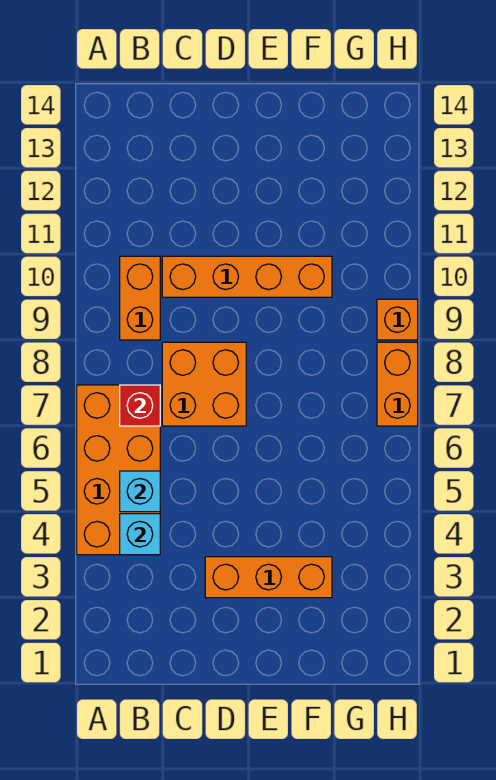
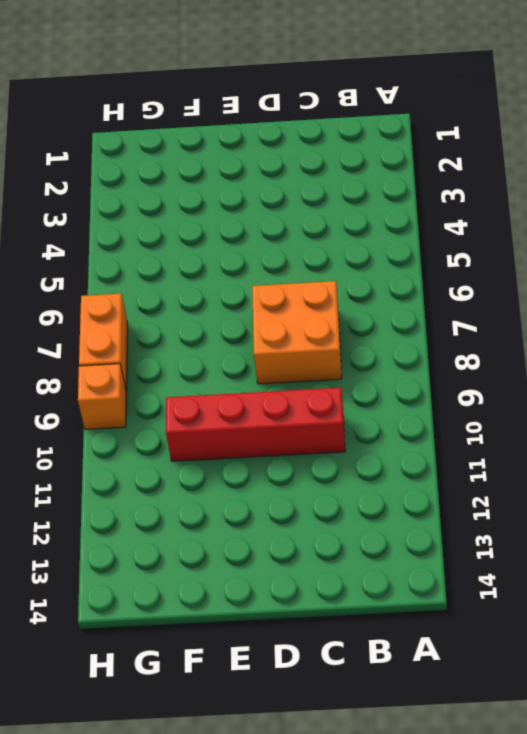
red 1x4 brick [166,388,345,461] -> orange 1x4 brick [162,256,332,297]
none -> orange 2x4 brick [77,385,160,555]
none -> orange 1x2 brick [120,256,160,340]

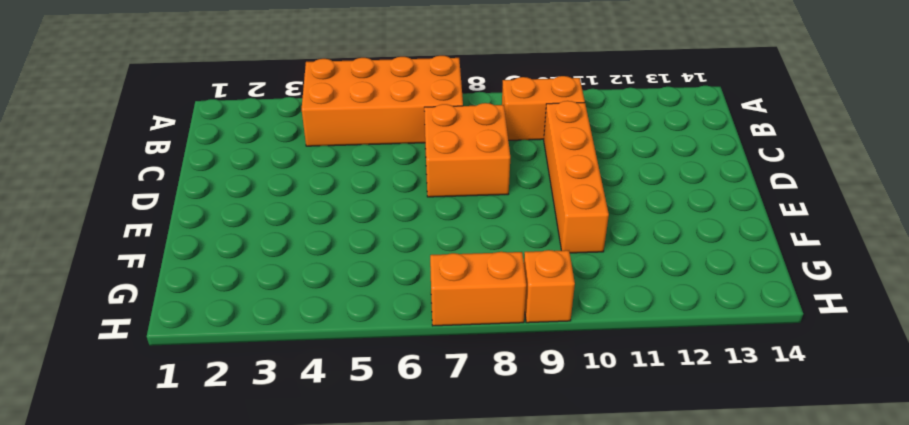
none -> orange 1x3 brick [205,557,332,598]
none -> cyan 1x1 brick [120,514,160,555]

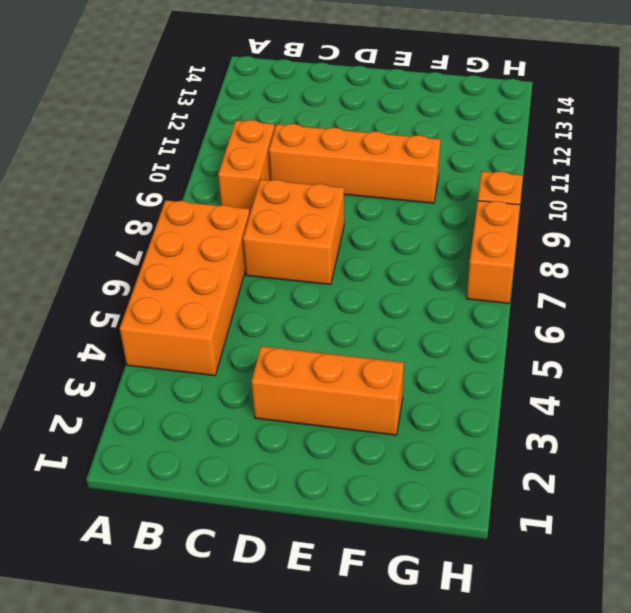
none -> cyan 1x1 brick [120,514,160,555]
none -> cyan 1x1 brick [120,471,160,512]

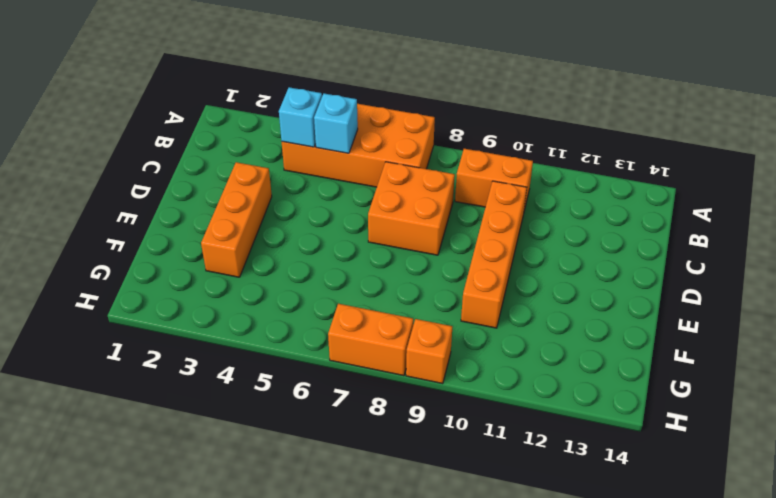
none -> red 1x1 brick [120,385,160,426]

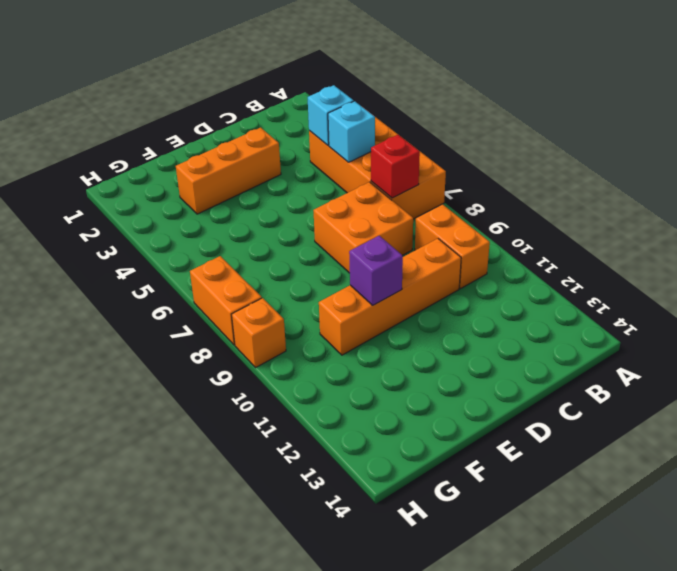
purple 1x1 brick [349,236,403,305] -> none

